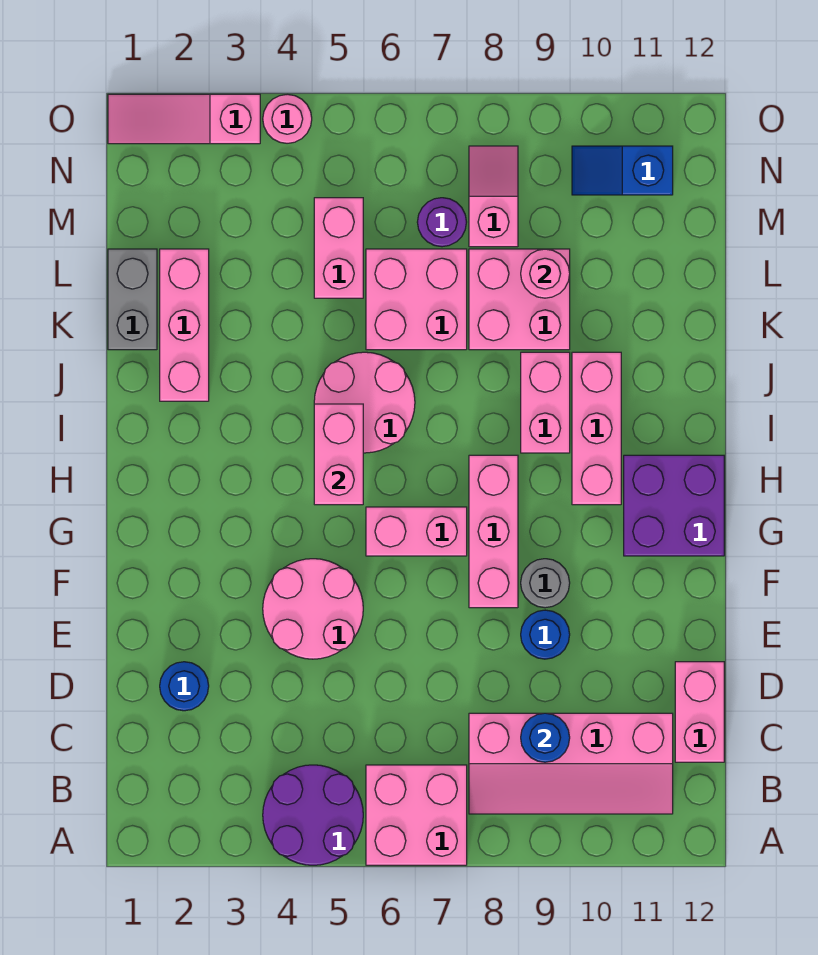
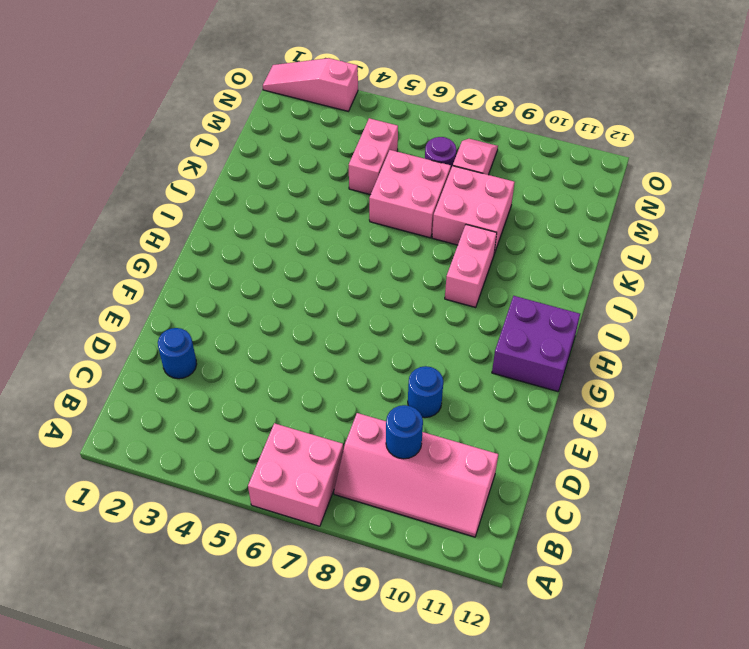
none -> purple 2x2 round brick [263,765,363,865]
none -> pink 1x2 brick [675,662,724,762]
none -> pink 2x2 round brick [263,559,363,659]

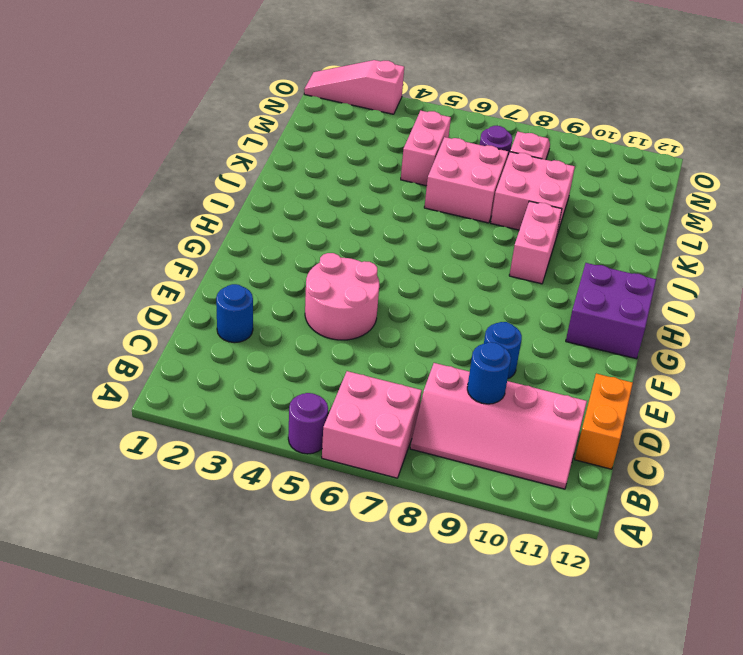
purple 1x1 round brick [288,393,328,454] -> purple 2x2 round brick [263,765,363,865]
orange 1x2 brick [575,374,633,469] -> pink 1x2 brick [675,662,724,762]
none -> pink 1x3 brick [469,455,518,608]
none -> grey 1x1 round brick [521,559,570,608]
none -> pink 1x2 brick [366,507,467,556]

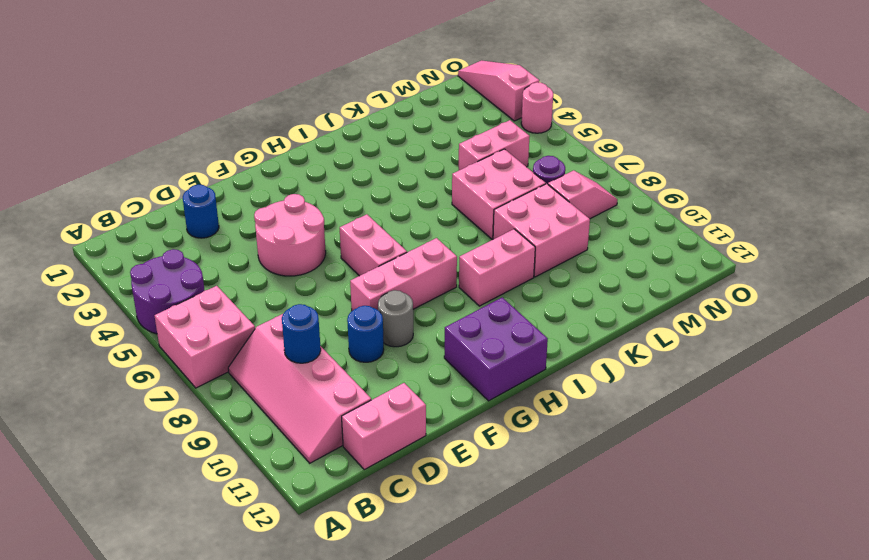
none -> pink 1x3 brick [572,352,621,505]
none -> pink 2x2 round brick [314,352,415,453]
none -> pink 1x3 brick [160,249,209,401]

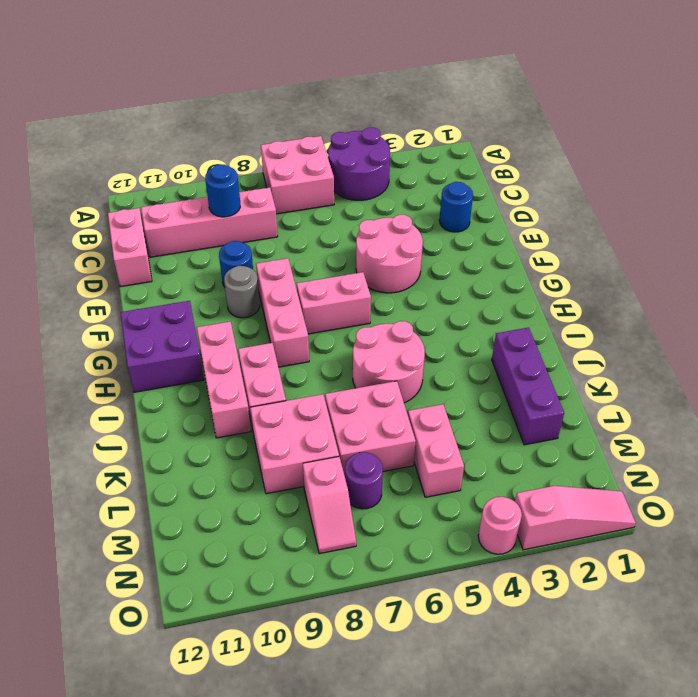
purple 1x3 brick [492,328,564,445] -> pink 1x3 brick [160,249,209,401]
none -> grey 1x2 brick [108,249,157,350]
none -> blue 1x2 slope [572,146,673,195]
none -> pink 1x2 brick [314,404,363,505]

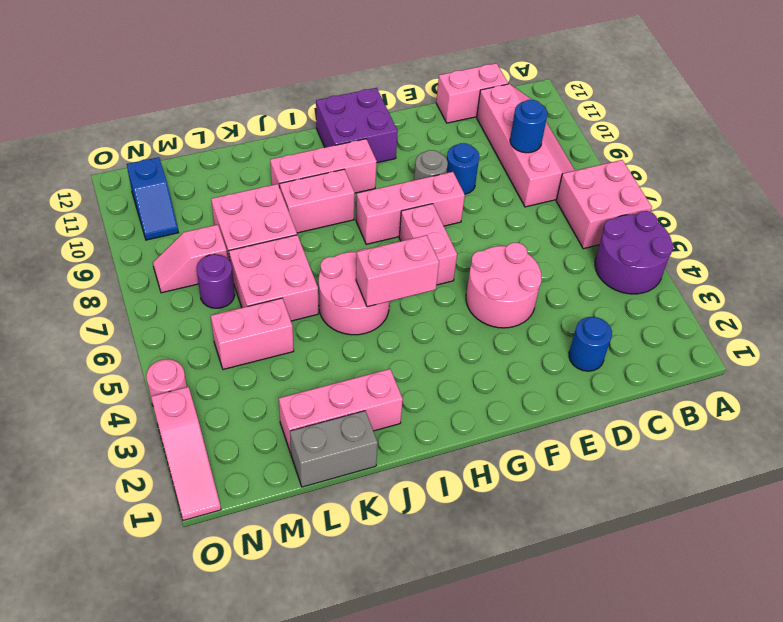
none -> pink 1x1 round brick [521,249,570,298]

